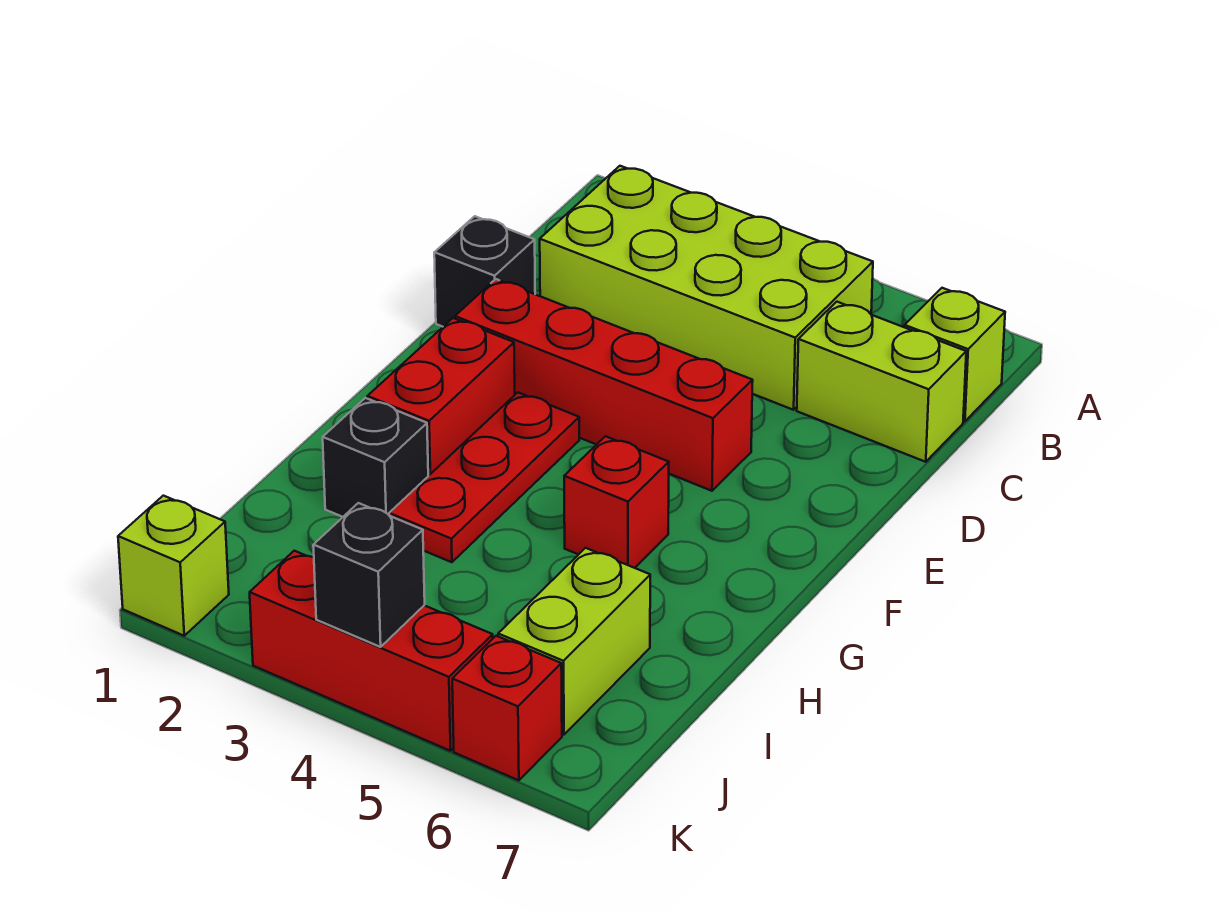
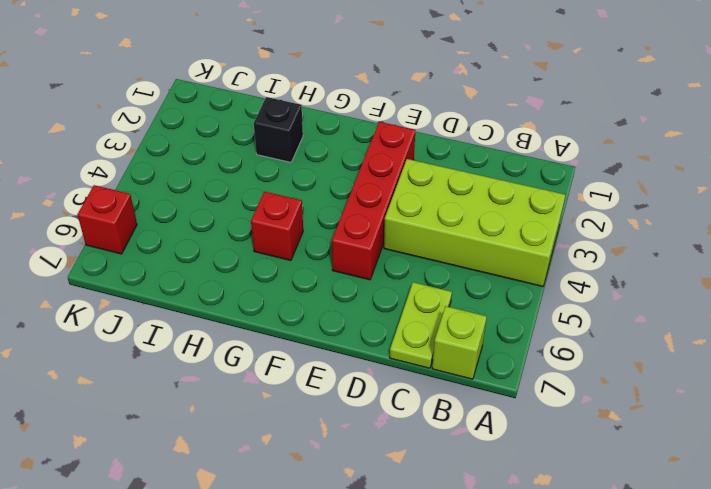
lime 2x4 brick [384,159,565,287] -> lime 2x4 brick turned to [540,166,873,410]
lime 1x2 plate [390,282,452,368] -> lime 1x2 brick [797,302,966,462]
none -> black 1x1 brick [434,216,535,327]
none -> red 1x2 brick [367,318,515,476]
none -> red 1x3 plate [389,393,579,562]

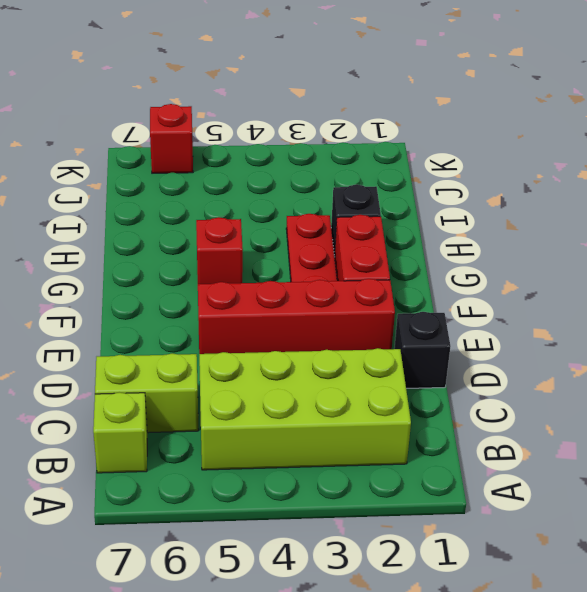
none -> lime 1x2 brick [498,548,650,735]
none -> lime 1x1 brick [118,496,229,636]
none -> red 1x3 brick [250,551,493,751]

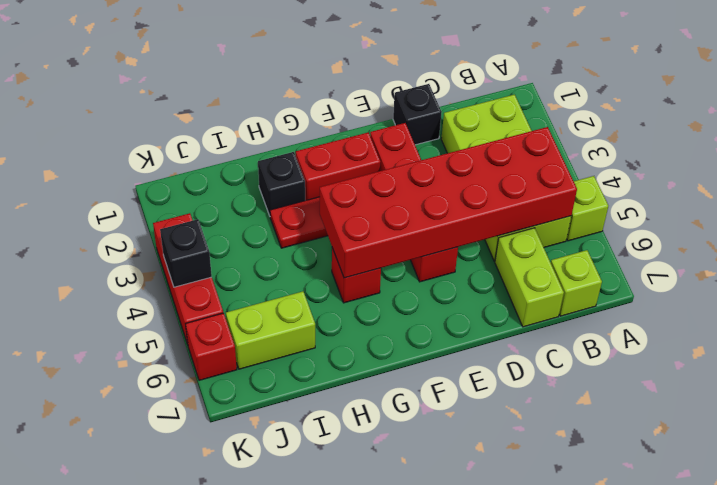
lime 1x1 brick [567,176,608,241] -> lime 1x1 brick moved to [118,496,229,636]
red 2x6 brick [320,127,577,278] -> none

